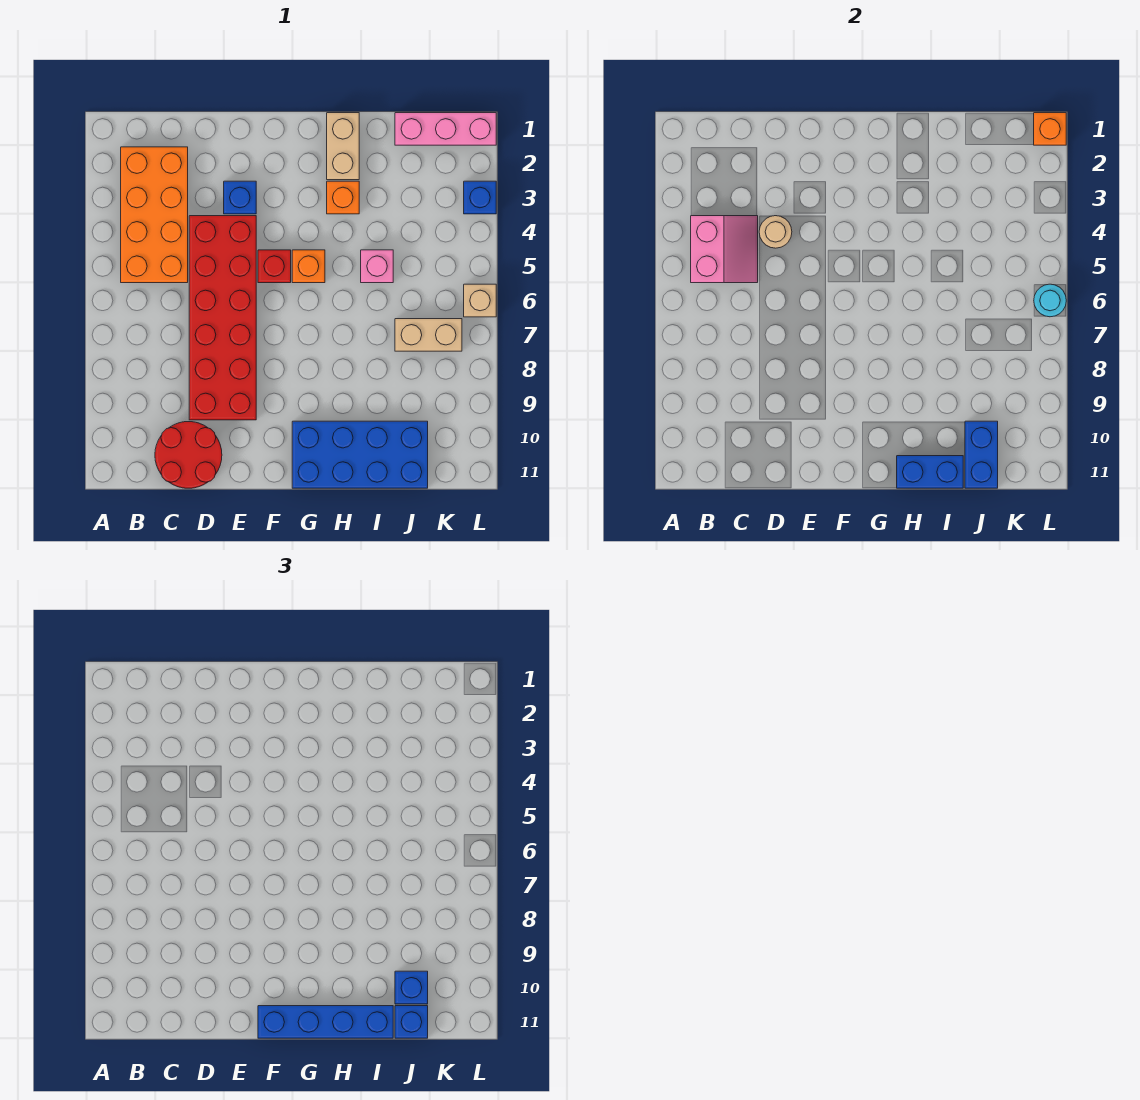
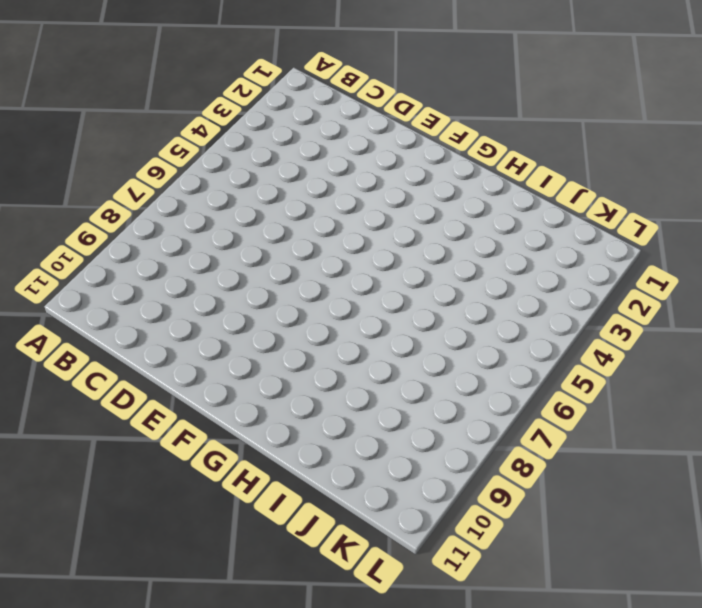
none -> orange 2x4 brick [121,147,188,283]
none -> red 2x2 round brick [155,422,222,488]
none -> red 2x6 brick [189,216,256,420]

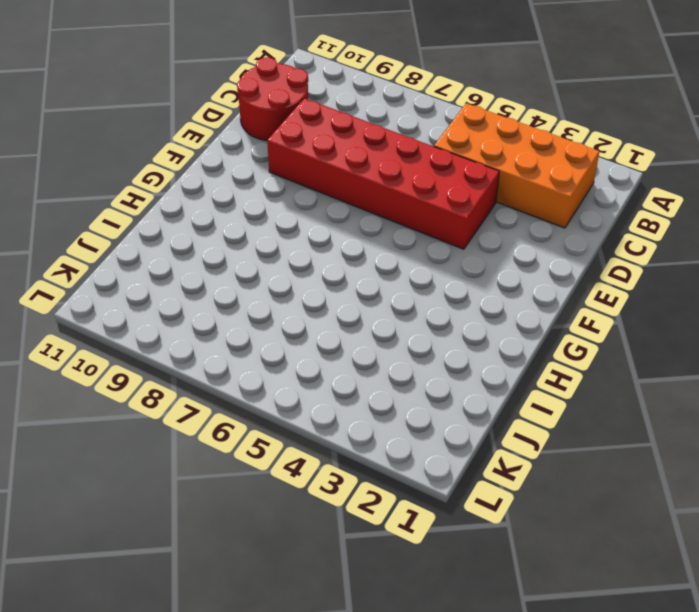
none -> blue 1x1 brick [224,181,256,214]
none -> red 1x1 brick [258,250,291,283]
none -> orange 1x1 brick [292,250,325,283]

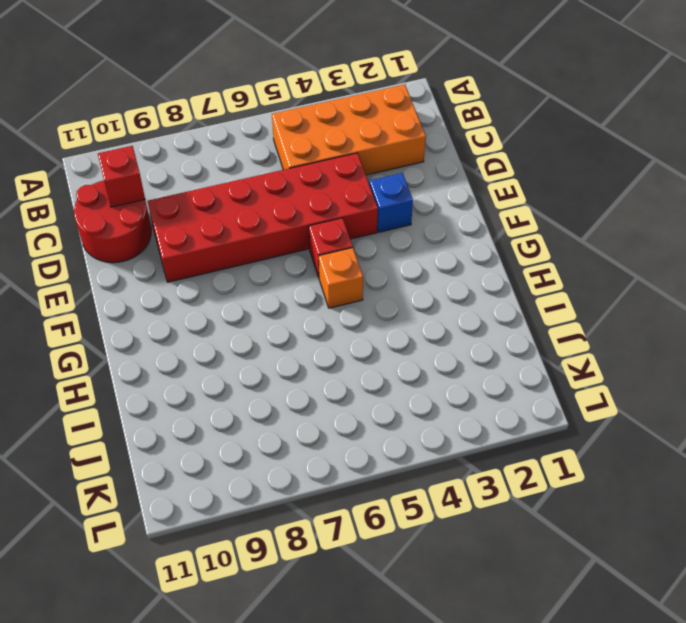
red 1x1 brick [98,146,145,207] -> none
none -> blue 2x4 brick [292,421,428,488]
none -> tan 1x2 brick [327,113,359,180]
none -> orange 1x1 brick [327,181,359,214]

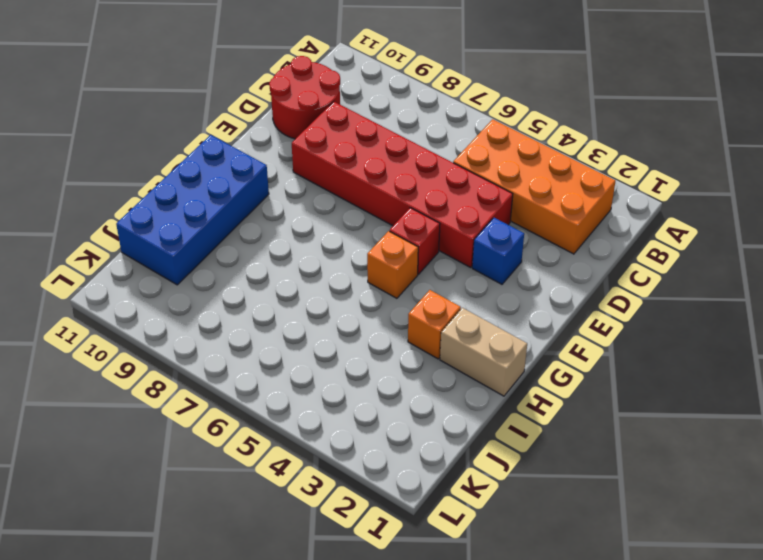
none -> pink 1x1 brick [361,250,393,283]
none -> pink 1x3 brick [395,113,496,145]
none -> tan 1x2 brick [395,319,462,351]

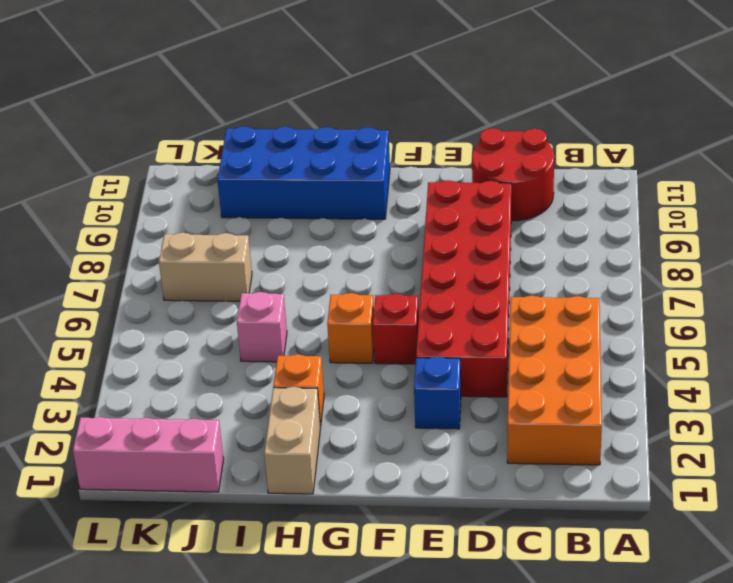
none -> blue 1x1 brick [464,181,496,214]
none -> tan 1x1 brick [464,284,496,317]
none -> pink 2x2 slope [691,216,758,283]

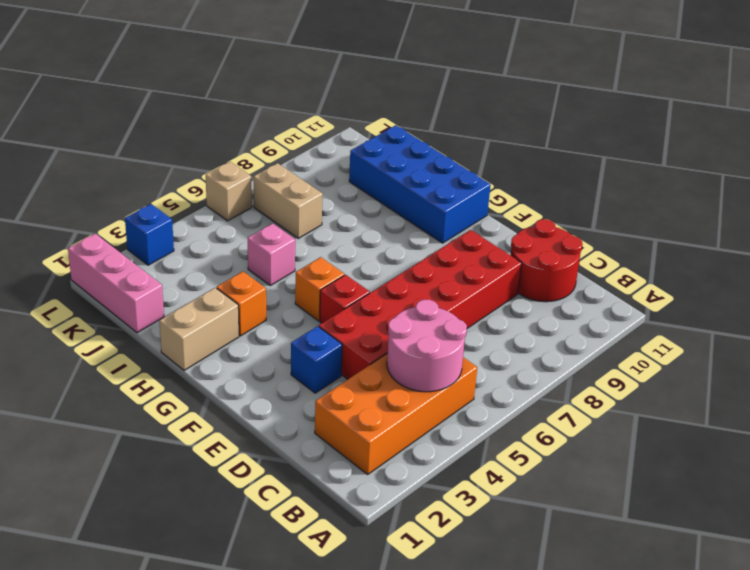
pink 2x2 round brick [387,300,467,392] -> pink 2x2 slope [691,216,758,283]
none -> tan 1x1 round brick [759,216,792,248]
none -> blue 1x2 brick [897,456,963,488]
none -> blue 1x2 brick [965,421,998,488]

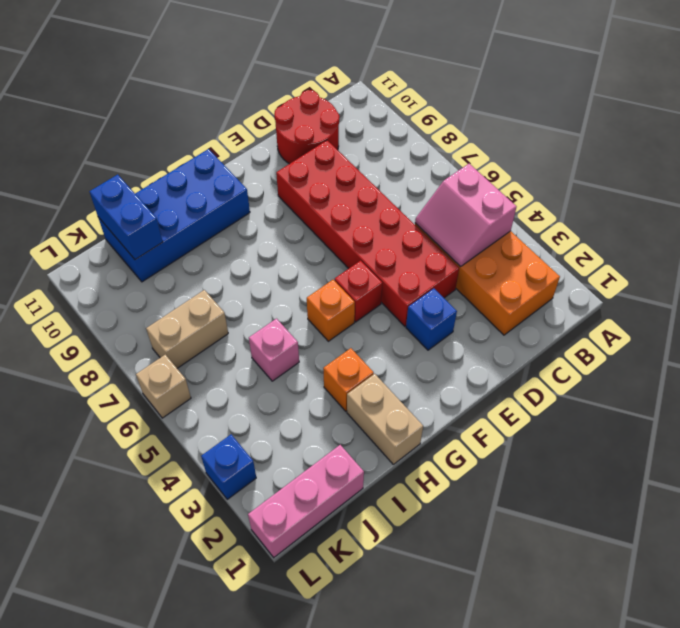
none -> tan 1x1 round brick [759,216,792,248]
none -> blue 1x2 brick [897,456,963,488]
none -> orange 1x1 brick [1034,113,1066,145]

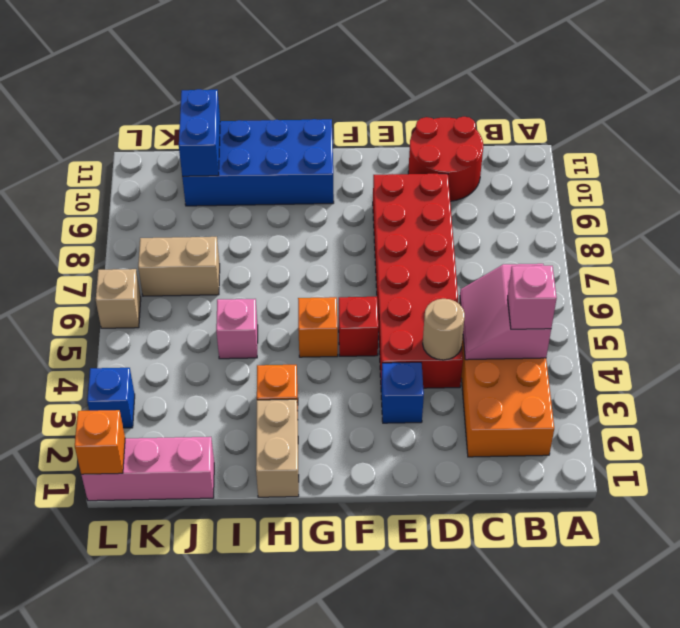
pink 1x1 brick [508,266,557,329] -> none
none -> blue 1x2 brick [897,456,963,488]
none -> cyan 1x1 round brick [1034,284,1066,317]
none -> blue 1x4 brick [258,1006,393,1038]

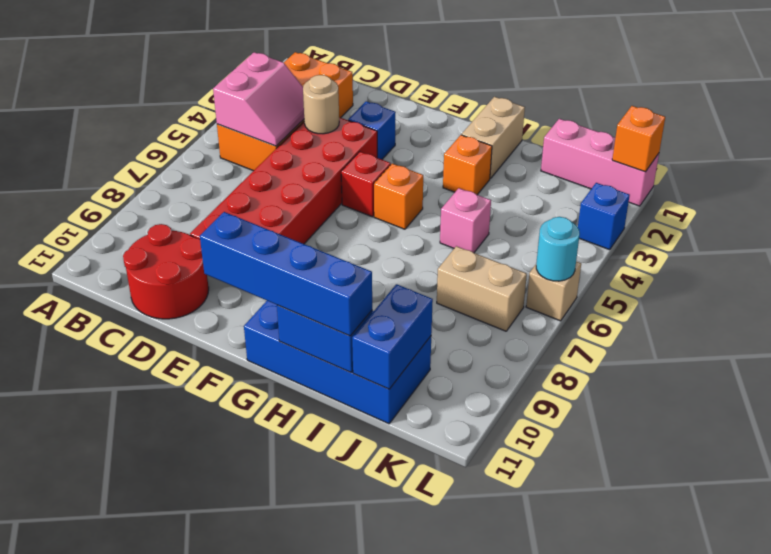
none -> blue 1x1 brick [395,971,428,1004]
none -> blue 1x1 brick [395,1006,428,1038]

